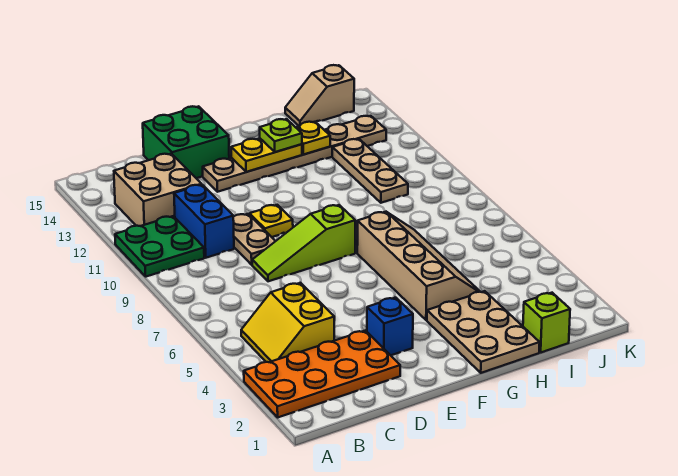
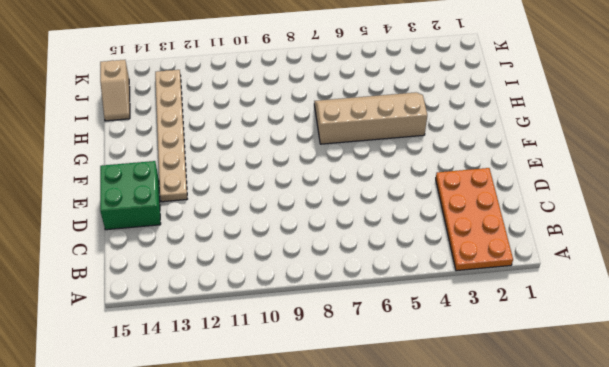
none -> green 2x2 plate [115,216,204,277]
none -> yellow 2x2 slope [241,283,334,362]
none -> tan 2x2 brick [114,154,202,226]

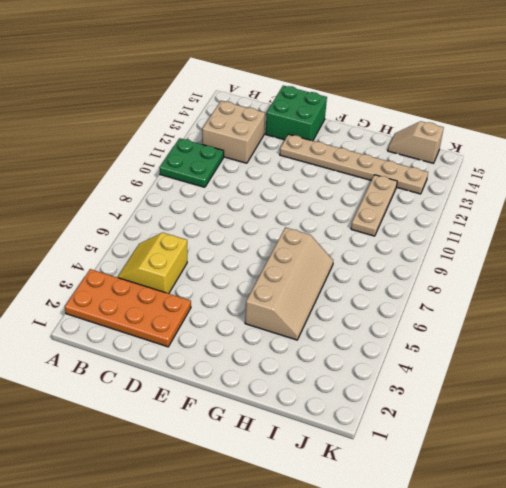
none -> blue 1x2 brick [174,185,234,258]
none -> lime 1x3 slope [252,205,355,281]
none -> tan 1x2 plate [233,214,275,265]

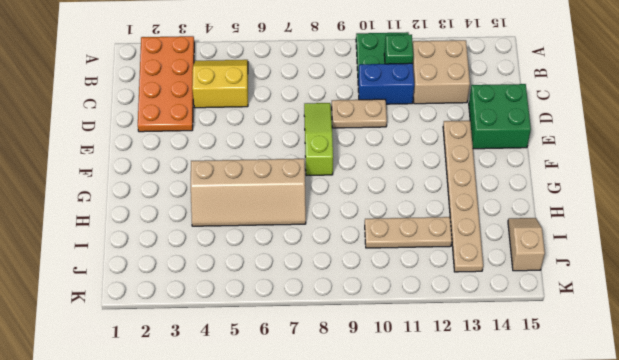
green 1x1 brick [384,35,413,64] -> none
none -> blue 1x1 brick [367,298,413,355]
none -> yellow 1x1 plate [250,205,293,237]
none -> tan 2x3 plate [427,291,540,373]

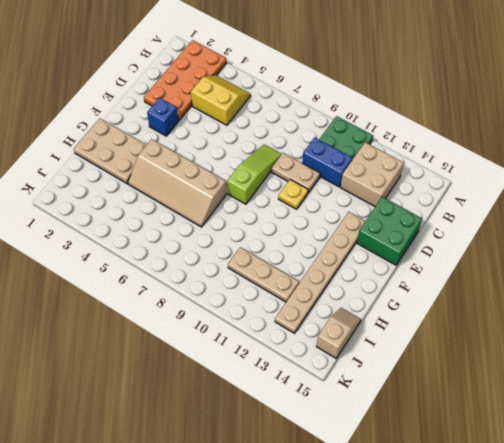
none -> lime 1x1 brick [523,293,570,352]
none -> yellow 1x2 plate [231,138,302,172]
none -> yellow 1x1 plate [296,122,330,154]

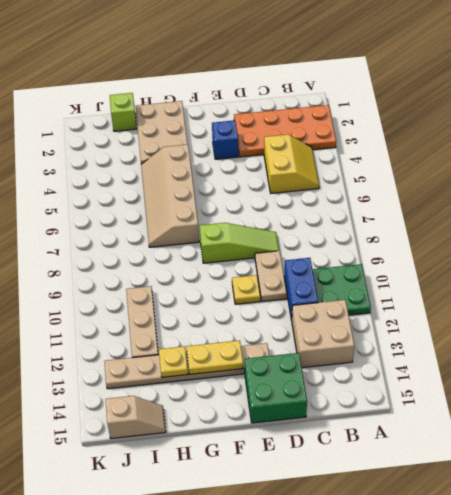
none -> lime 1x1 plate [260,119,302,152]

